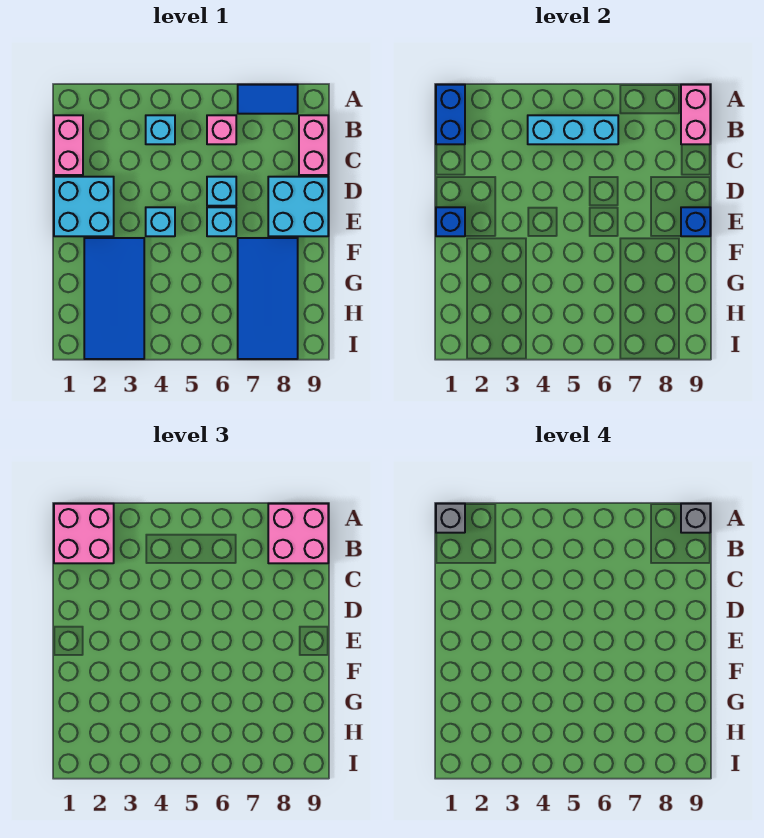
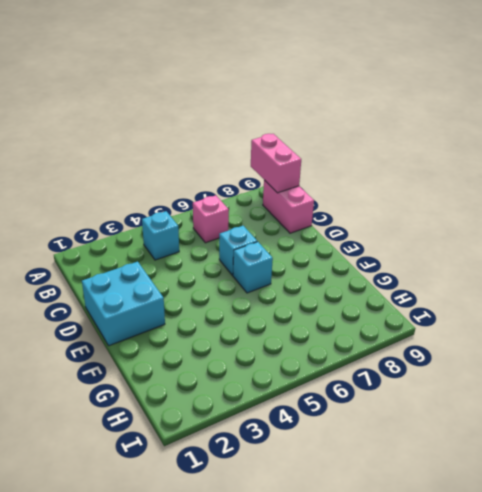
none -> blue 1x2 tile [238,85,298,114]
none -> pink 1x2 brick [54,115,83,175]
none -> cyan 2x2 brick [268,177,328,236]

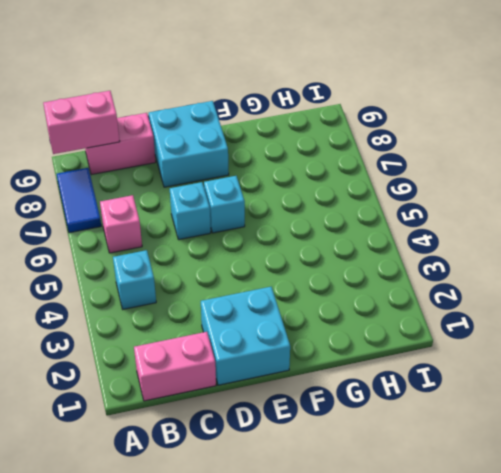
none -> cyan 1x1 brick [146,207,175,236]
none -> blue 2x4 tile [84,238,144,359]
none -> blue 2x4 tile [238,238,298,359]

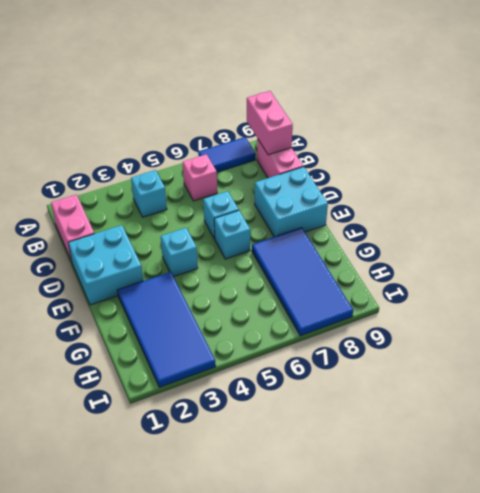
none -> blue 1x2 brick [436,85,465,144]
none -> cyan 1x3 brick [528,115,618,144]
none -> blue 1x1 brick [436,207,465,236]

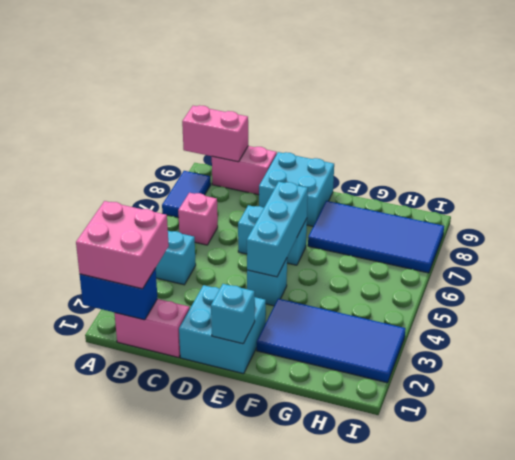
cyan 1x1 brick [211,284,255,344] -> blue 1x1 brick [436,207,465,236]
cyan 1x3 brick [247,182,308,277] -> cyan 1x3 brick moved to [528,115,618,144]
none -> blue 1x1 brick [681,207,710,236]
none -> pink 2x2 brick [268,504,328,563]
none -> grey 1x1 brick [436,504,465,533]

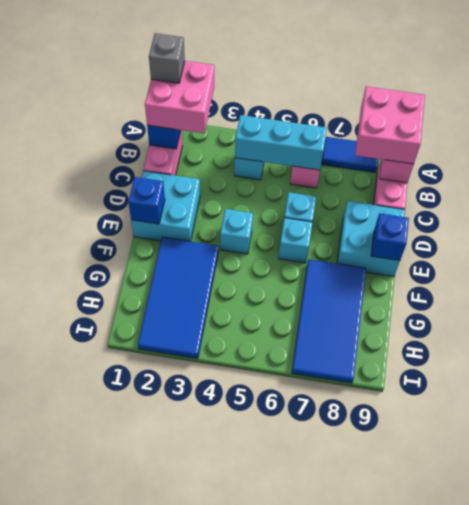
none -> grey 1x1 brick [681,504,710,533]

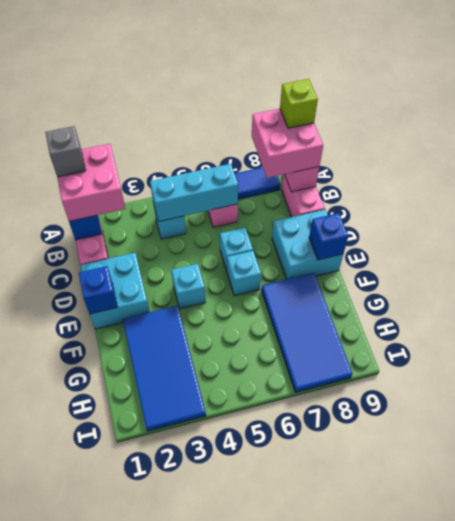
lime 1x1 brick [280,79,318,128] -> grey 1x1 brick [681,504,710,533]

